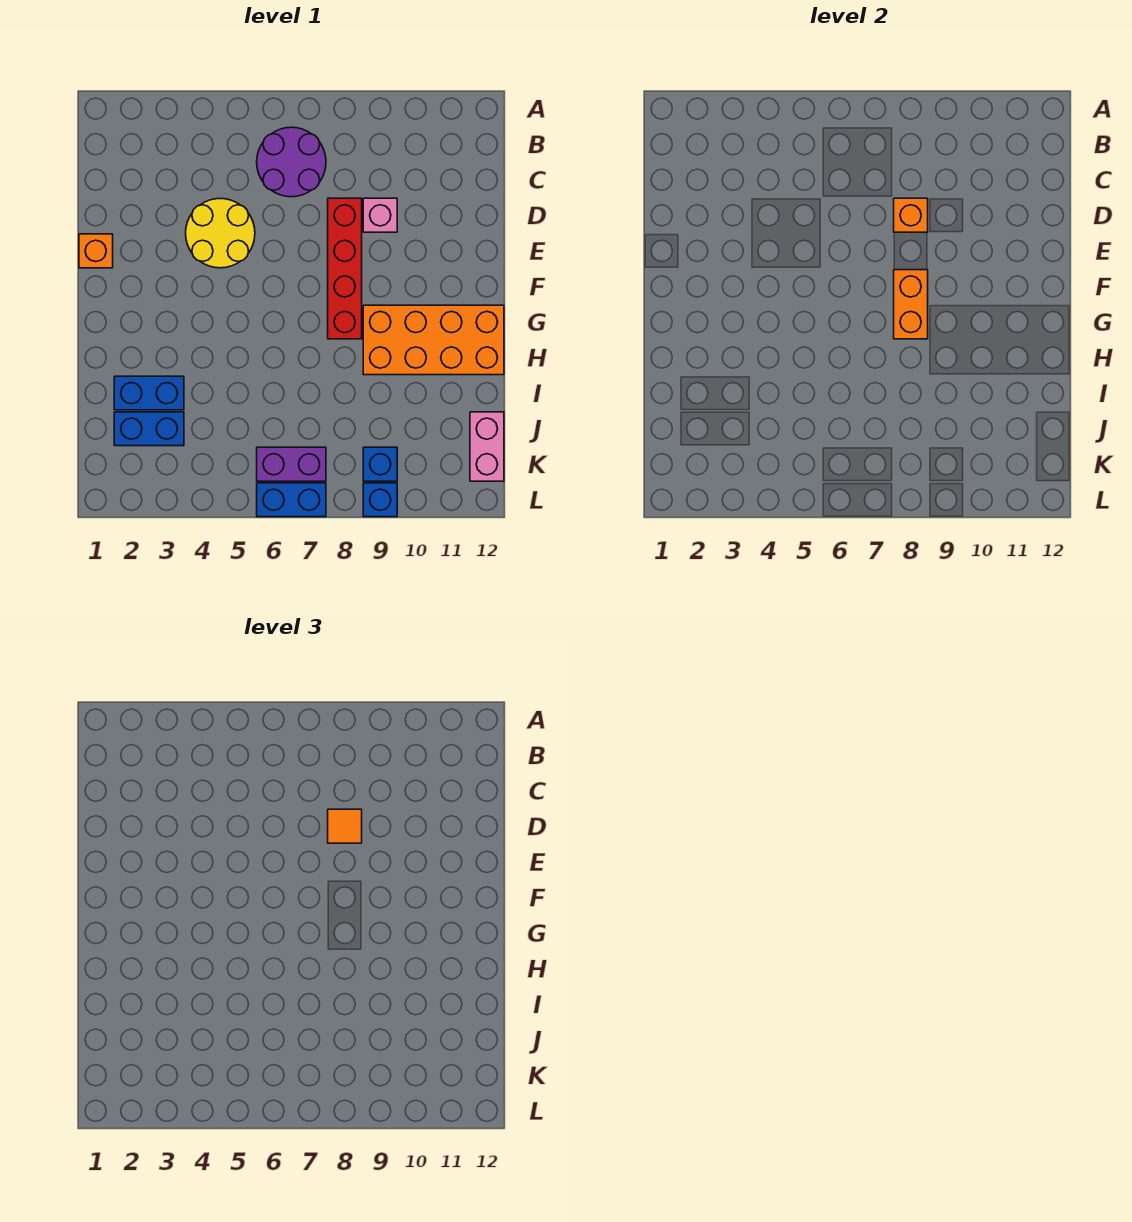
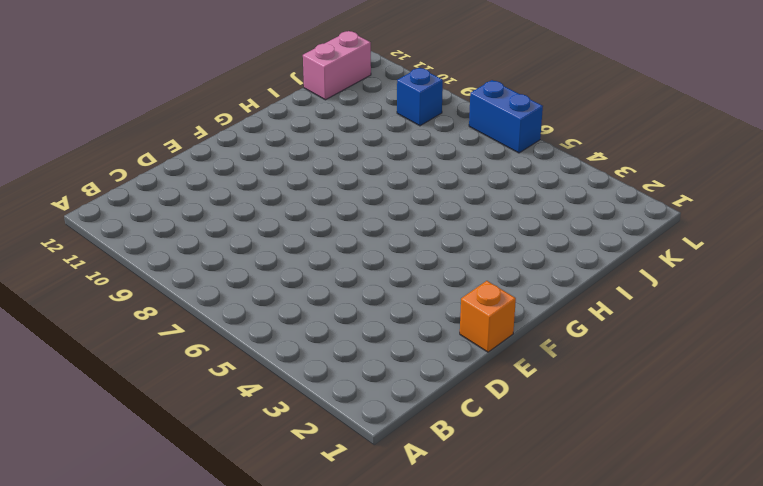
none -> purple 2x2 round brick [257,127,326,197]
none -> yellow 2x2 round brick [186,199,255,268]
none -> red 1x4 brick [328,198,362,339]

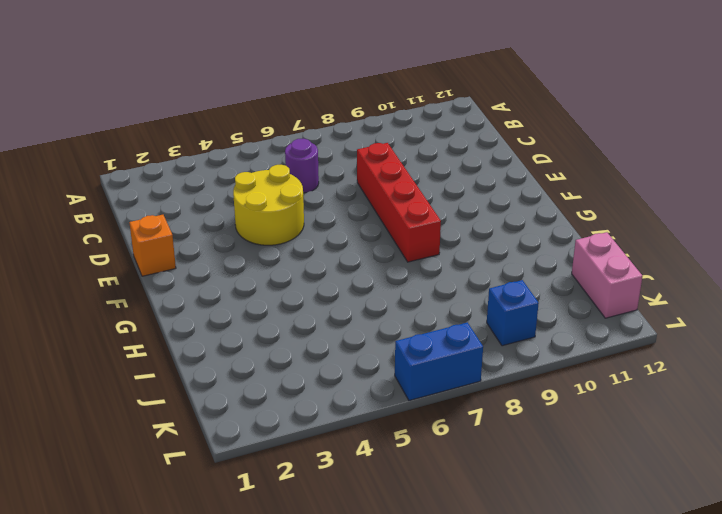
purple 1x1 round brick [285,139,319,193] -> purple 2x2 round brick [257,127,326,197]
none -> pink 1x1 brick [363,198,397,232]
none -> orange 2x4 brick [363,305,504,375]
none -> blue 1x2 brick [114,376,184,410]

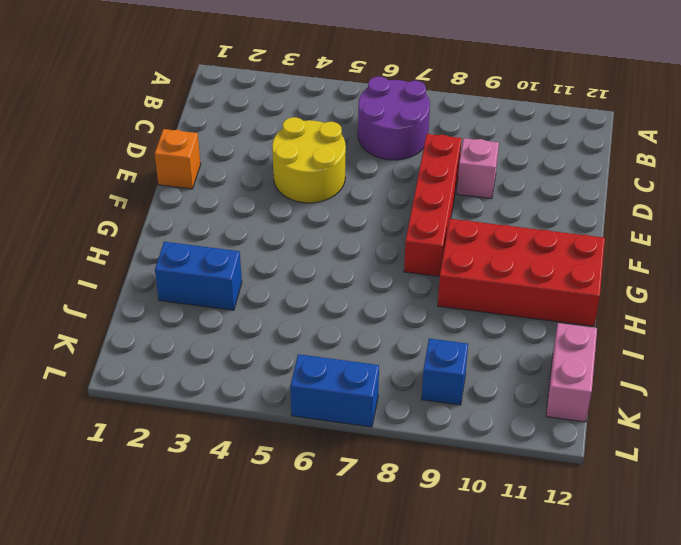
red 2x4 brick [438,219,605,326] -> orange 2x4 brick [363,305,504,375]
none -> blue 1x2 brick [114,412,184,446]
none -> purple 1x2 brick [257,447,326,481]
none -> blue 1x1 brick [363,483,397,517]

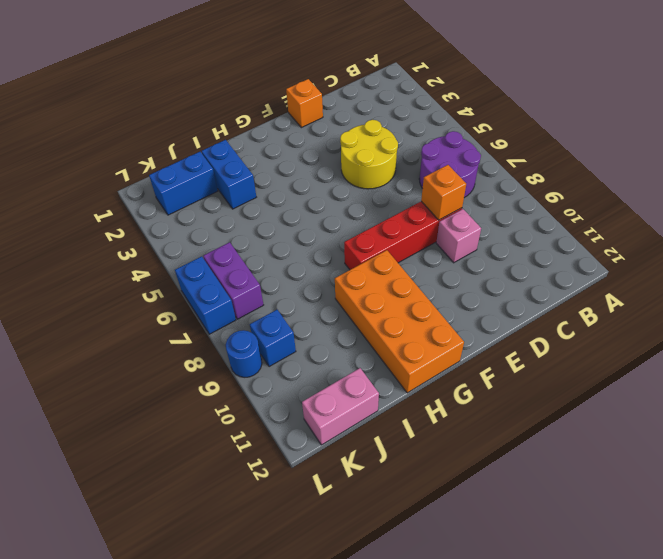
blue 1x2 brick [149,152,218,215] -> blue 1x2 brick turned to [114,412,184,446]
blue 1x1 round brick [226,330,262,377] -> blue 1x1 brick [363,483,397,517]
none -> orange 1x2 brick [894,270,928,339]
none -> orange 1x1 tile [328,809,362,843]

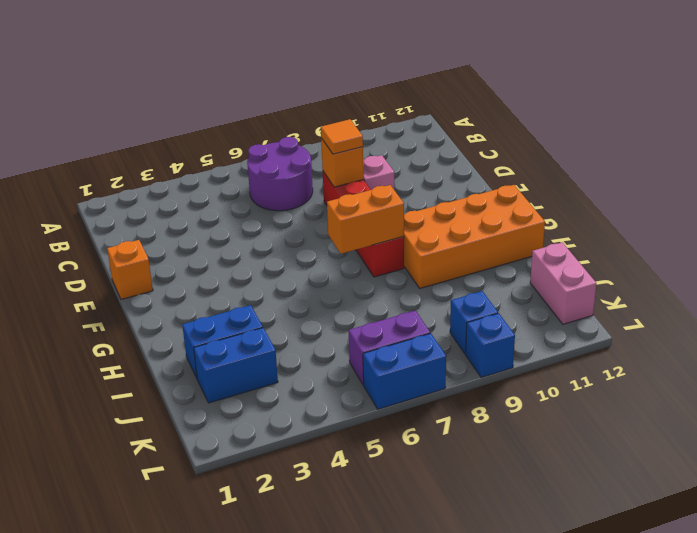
orange 1x2 brick [327,185,404,254] -> orange 1x2 brick turned to [894,270,928,339]
none -> yellow 2x2 round brick [186,199,255,268]

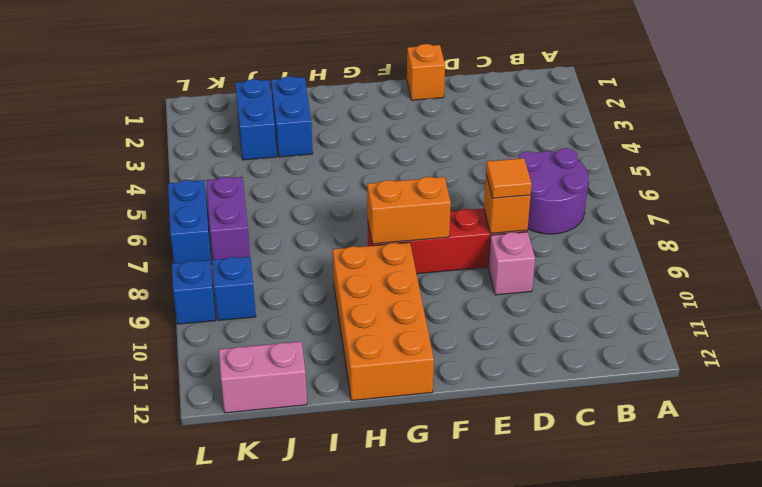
none -> yellow 2x2 round brick [186,199,255,268]

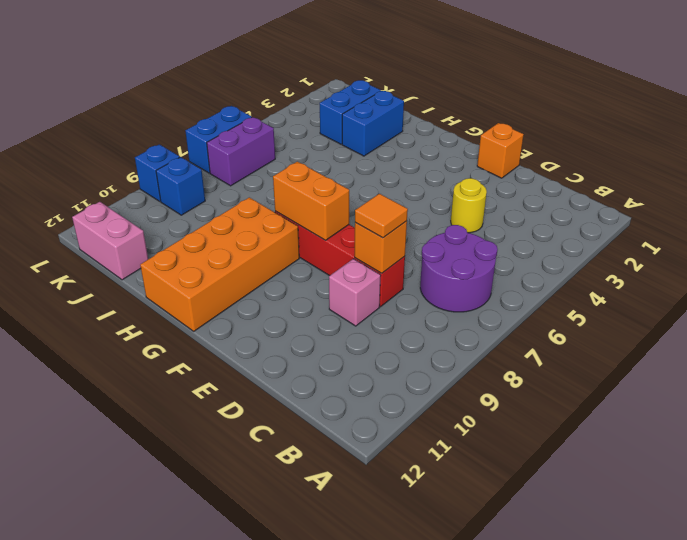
yellow 1x1 round brick [451,178,487,233] -> yellow 2x2 round brick [186,199,255,268]

